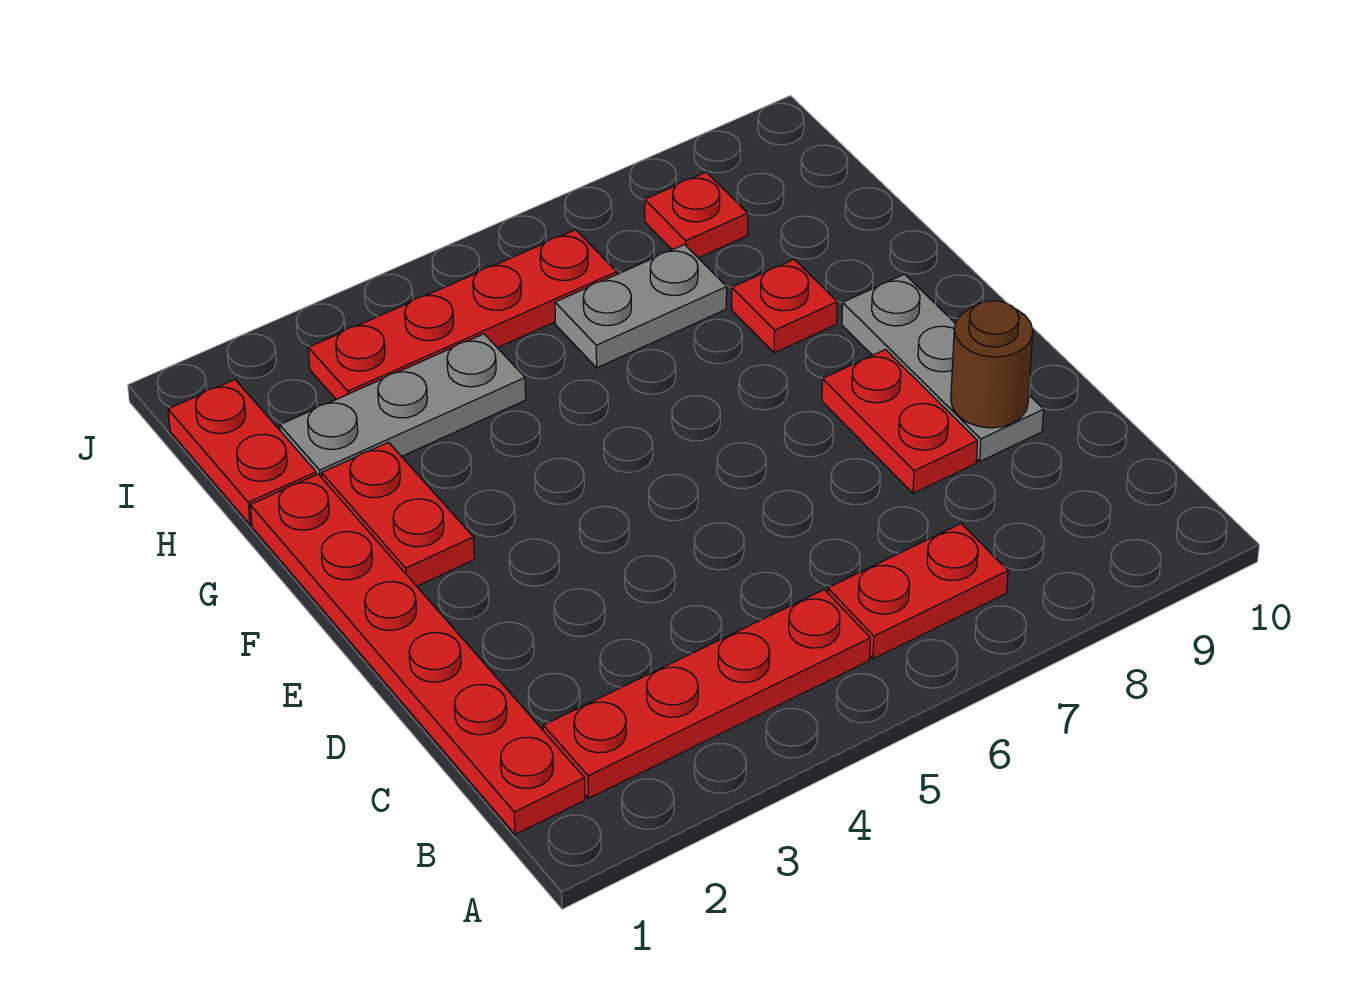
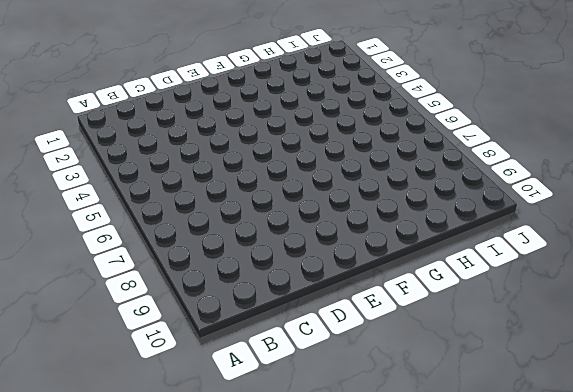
none -> red 1x6 plate [250,474,585,834]
none -> red 1x4 plate [543,590,870,798]
none -> red 1x2 plate [828,524,1008,659]

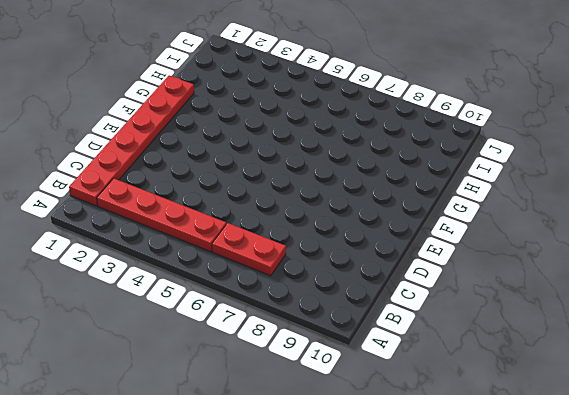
none -> red 1x2 plate [822,350,978,493]
none -> grey 1x3 plate [842,274,1044,461]
none -> red 1x2 plate [322,442,474,586]

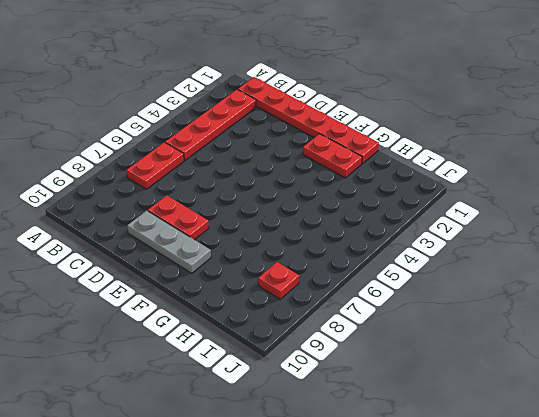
none -> red 1x1 plate [732,259,837,353]
none -> red 1x2 plate [168,380,316,525]
none -> grey 1x3 plate [280,334,526,478]

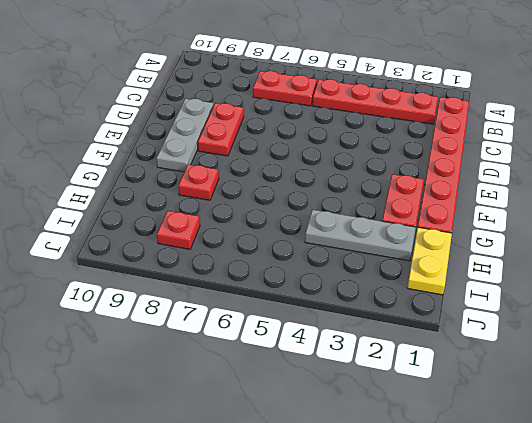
yellow 1x2 plate [407,227,452,295] -> red 1x2 plate [168,380,316,525]
none -> grey 1x2 plate [555,245,727,368]
none -> red 1x4 plate [308,230,617,399]
none -> brown 1x1 round brick [951,301,1033,428]

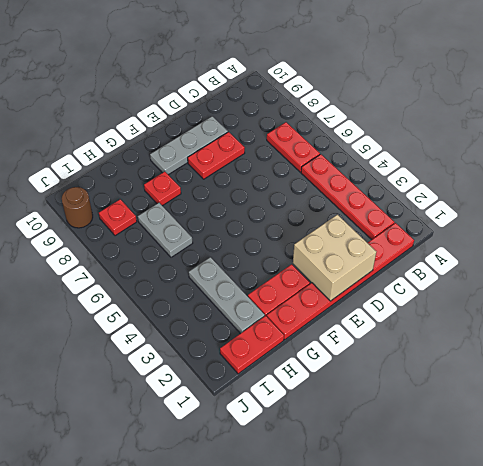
tan 2x2 brick [293,215,376,301] -> none
brown 1x1 round brick [62,187,93,228] -> brown 1x1 round brick moved to [951,301,1033,428]
none -> red 1x4 plate [308,230,617,399]

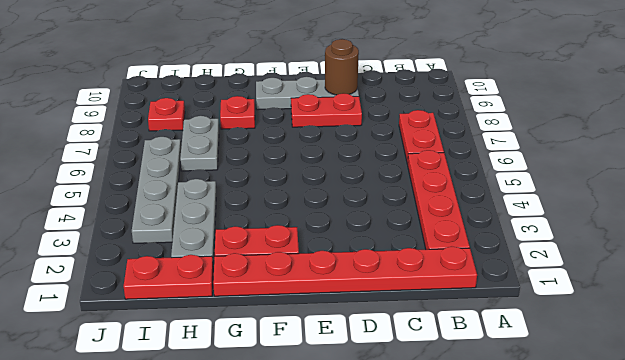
grey 1x4 plate [132,137,181,243] -> red 1x4 plate [308,230,617,399]

